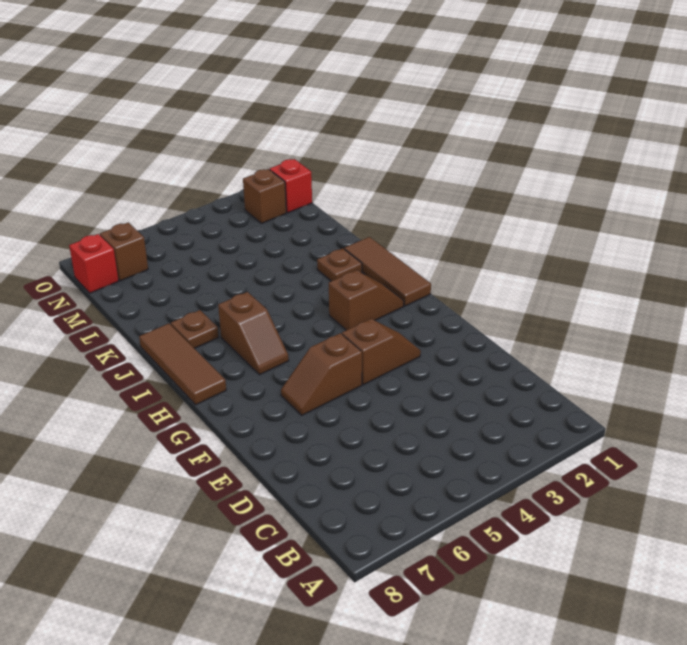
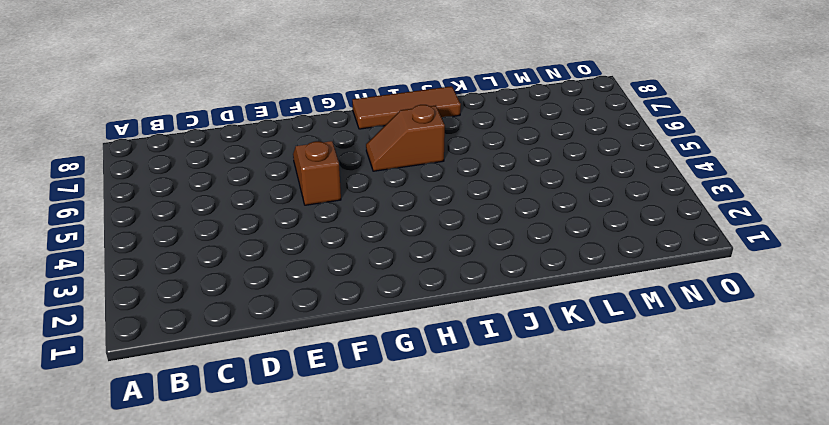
none -> brown 1x2 slope [342,319,421,385]
none -> brown 1x3 tile [344,237,431,306]
none -> brown 1x2 slope [329,270,404,330]

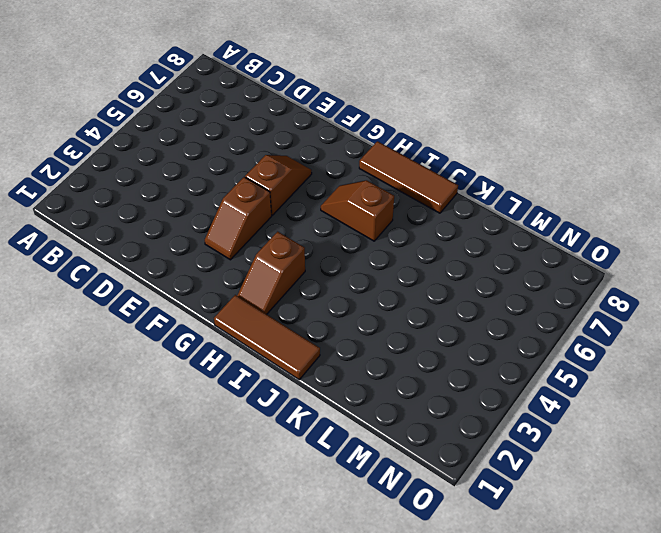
none -> brown 1x1 plate [317,248,362,281]
none -> brown 1x1 plate [171,310,219,349]
none -> red 1x1 brick [270,159,312,213]

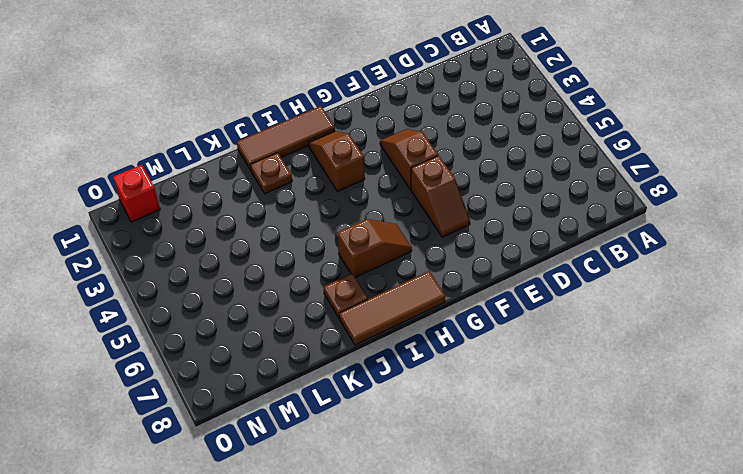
none -> brown 1x1 brick [243,169,286,224]
none -> brown 1x1 brick [100,222,148,281]
none -> red 1x1 brick [69,234,119,293]

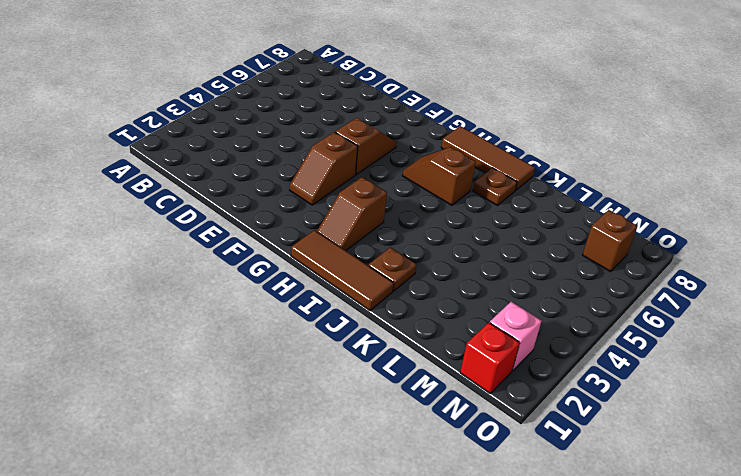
pink 1x1 brick [490,302,542,371] -> brown 1x1 brick [243,169,286,224]
none -> red 1x1 brick [69,234,119,293]

